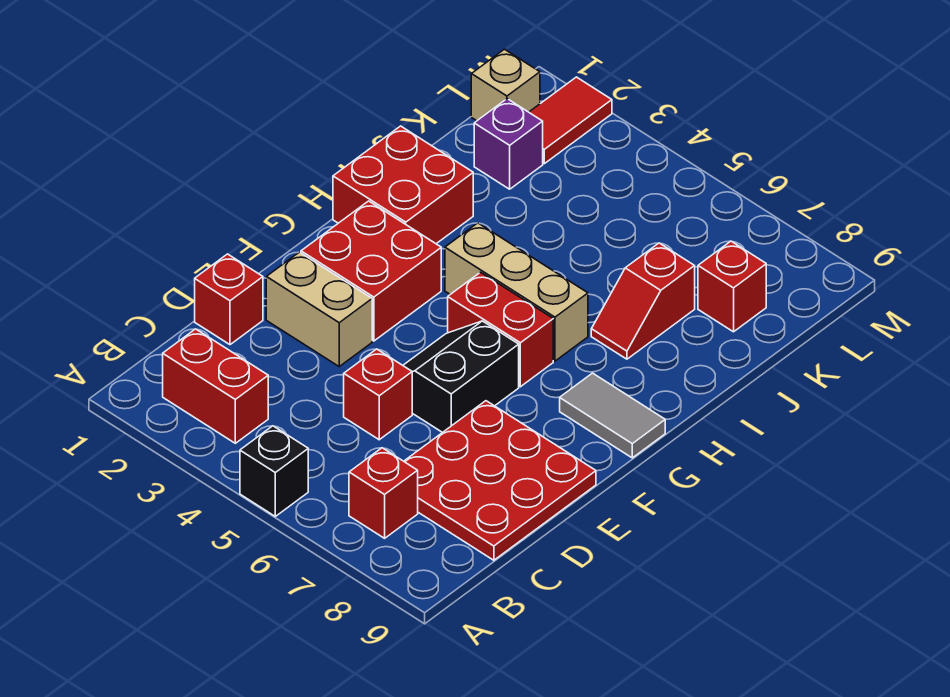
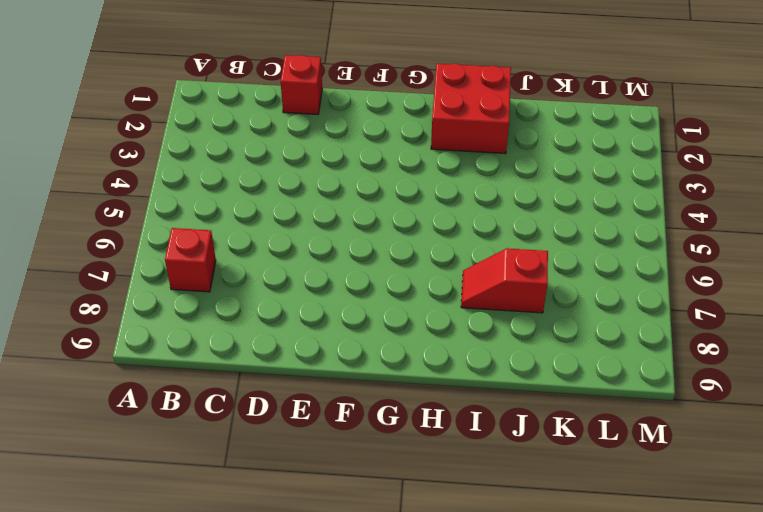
none -> black 1x1 brick [240,426,308,516]
none -> red 1x2 brick [163,329,268,443]
none -> red 3x3 plate [404,401,596,560]

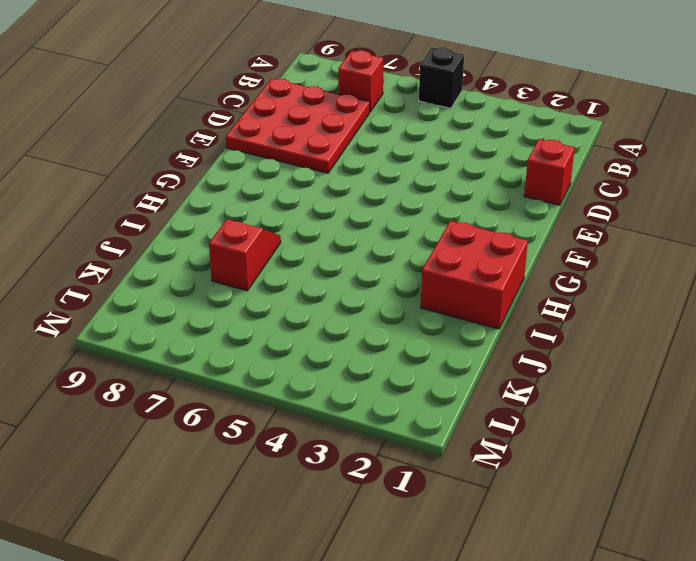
none -> red 1x2 brick [163,329,268,443]
none -> red 1x1 brick [344,349,412,440]
none -> tan 1x2 brick [266,252,372,366]

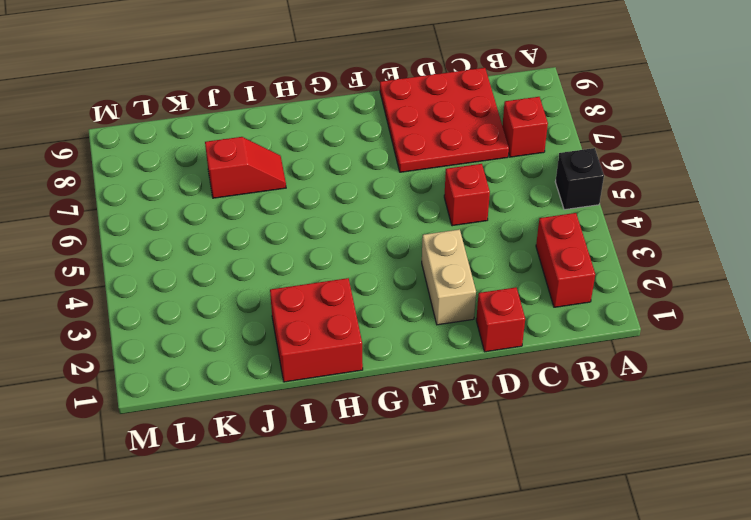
none -> black 2x2 slope [403,321,519,433]
none -> red 2x2 brick [301,201,441,341]
none -> red 1x2 brick [448,272,553,387]

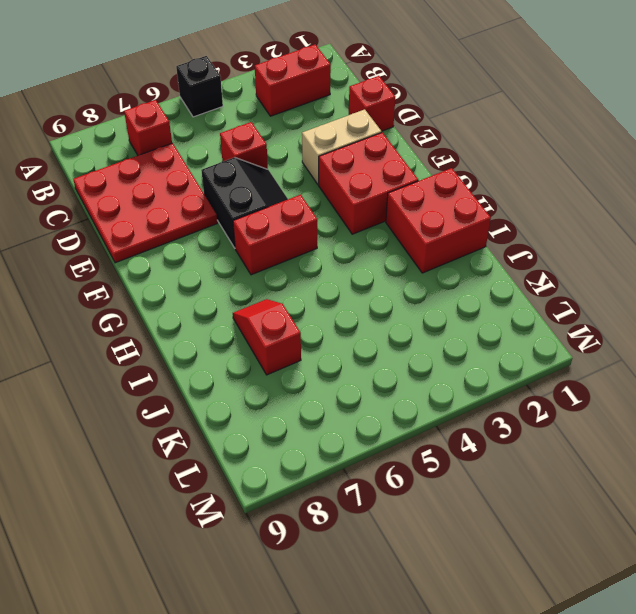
none -> grey 1x2 tile [560,373,665,458]
none -> tan 1x3 brick [445,223,588,361]
none -> purple 1x1 brick [474,99,543,189]

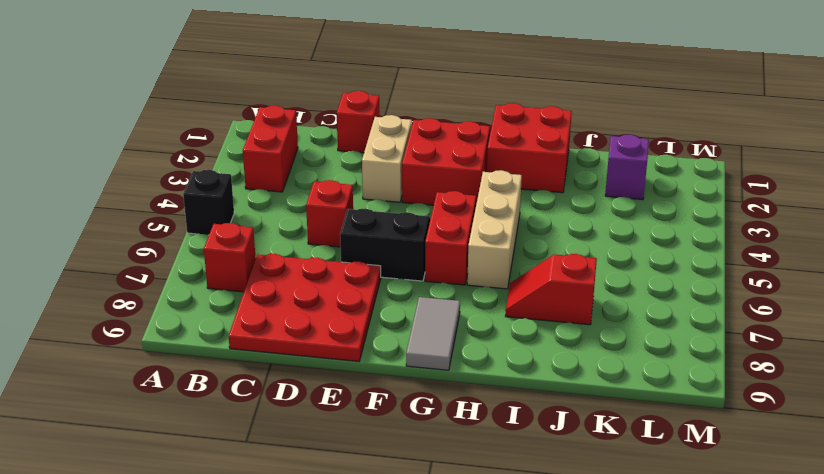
none -> red 1x1 brick [698,241,766,332]
none -> tan 1x1 brick [471,49,540,121]
none -> red 1x2 tile [529,77,612,164]

